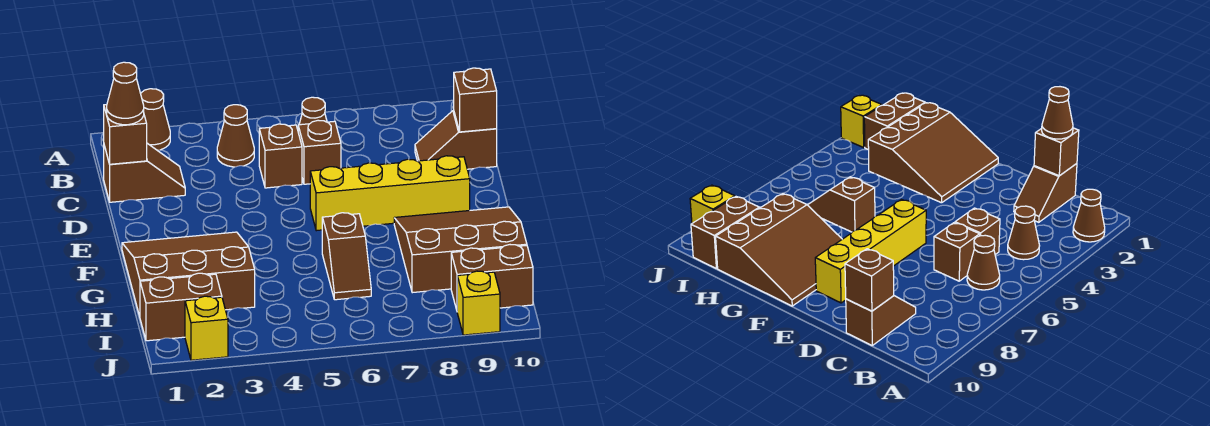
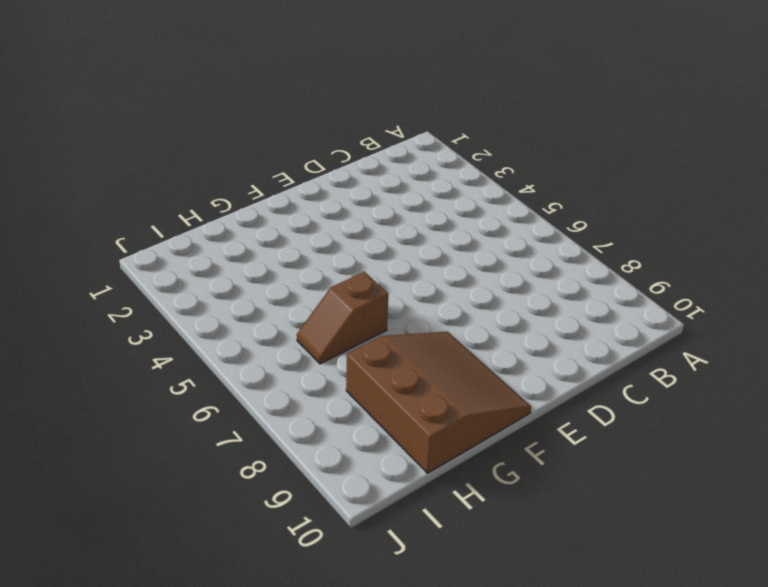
none -> brown 1x1 cone [141,89,170,150]
none -> brown 1x1 cone [217,105,254,167]
none -> brown 1x1 cone [299,97,327,125]

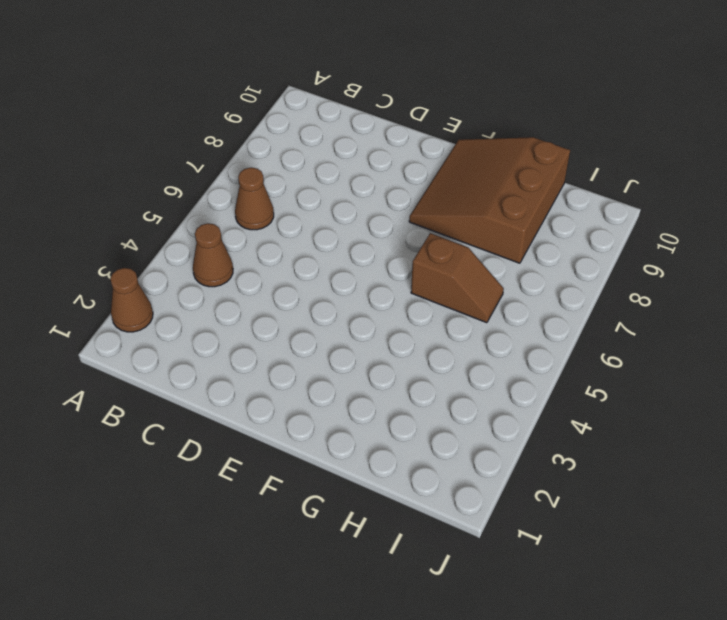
none -> brown 1x2 slope [104,143,185,202]
none -> brown 1x1 brick [259,124,302,188]
none -> brown 1x1 brick [298,120,341,184]

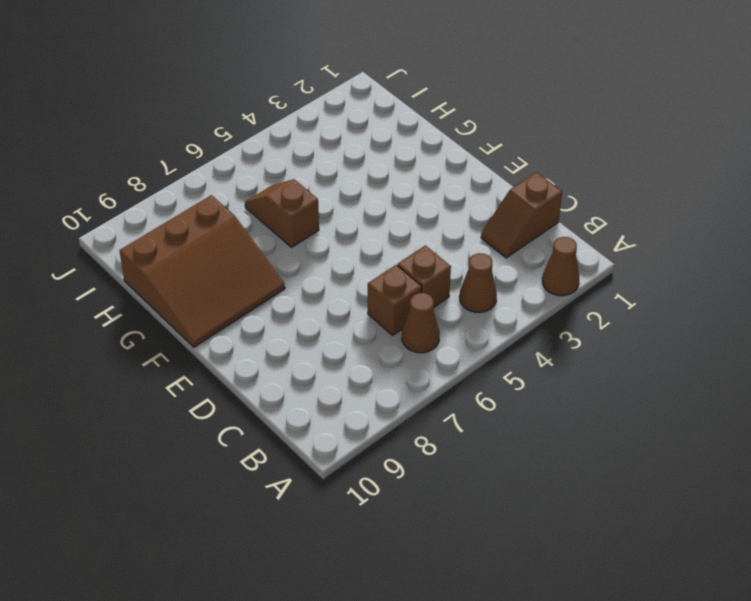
none -> brown 1x2 slope [415,110,497,169]
none -> yellow 1x4 brick [310,156,470,231]
none -> brown 3x3 slope [122,232,255,316]

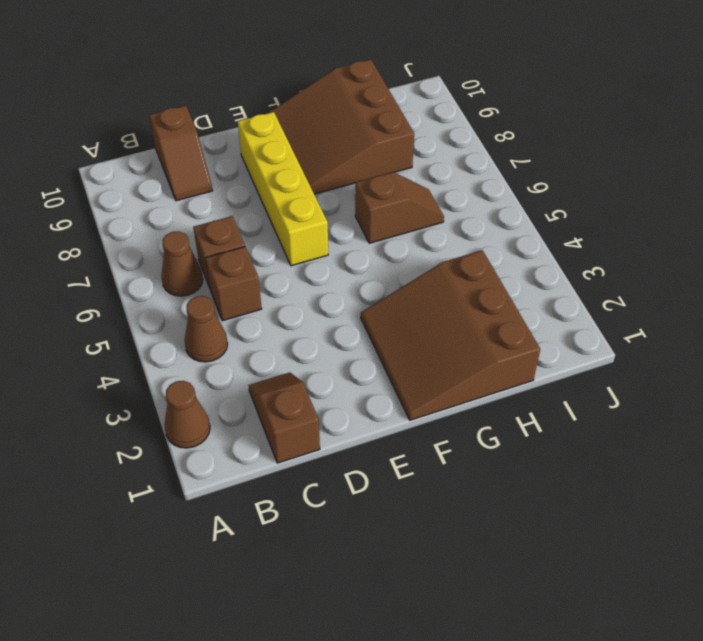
none -> brown 1x2 brick [140,273,222,341]
none -> brown 1x2 brick [451,245,533,310]
none -> yellow 1x1 brick [185,296,228,360]

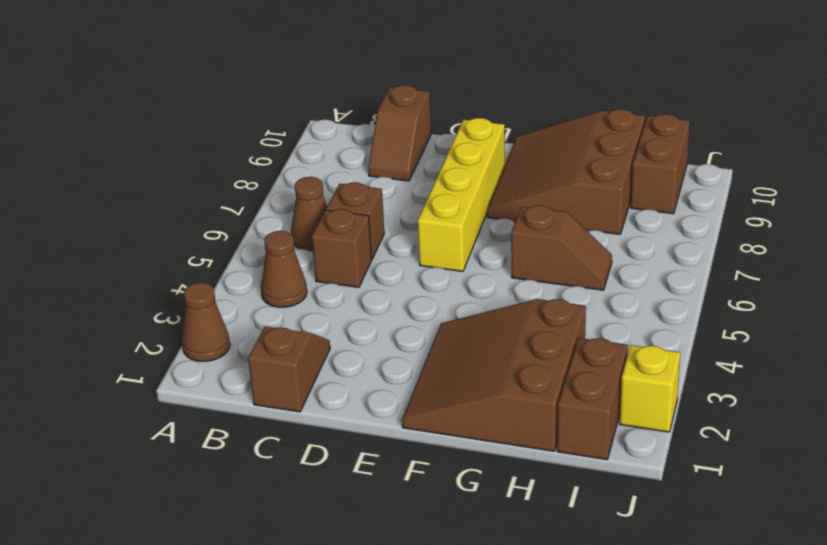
none -> yellow 1x1 brick [457,271,500,335]
none -> brown 1x1 brick [104,105,147,164]
none -> brown 1x1 brick [454,68,497,132]

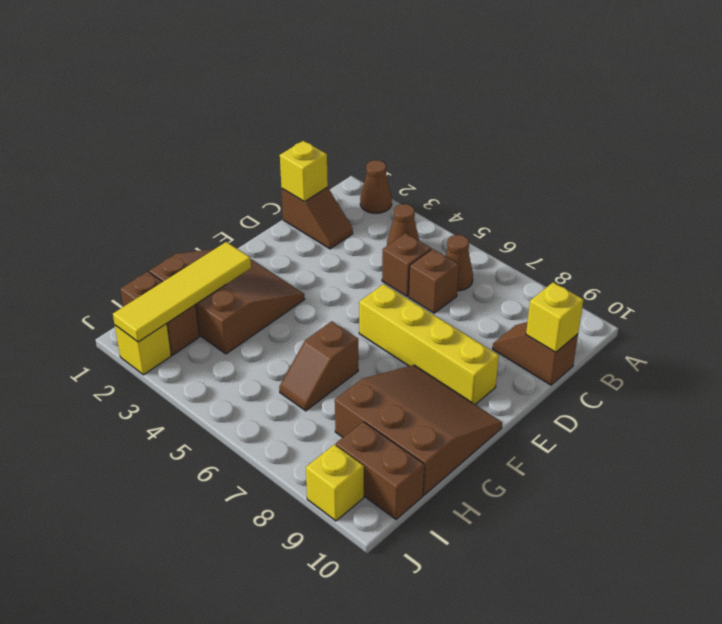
yellow 1x1 brick [280,141,328,202] -> brown 1x1 brick [104,105,147,164]
yellow 1x1 brick [526,282,583,352] -> brown 1x1 brick [454,68,497,132]
yellow 1x4 tile [113,242,251,342] -> none
none -> brown 1x1 cone [107,62,144,125]

